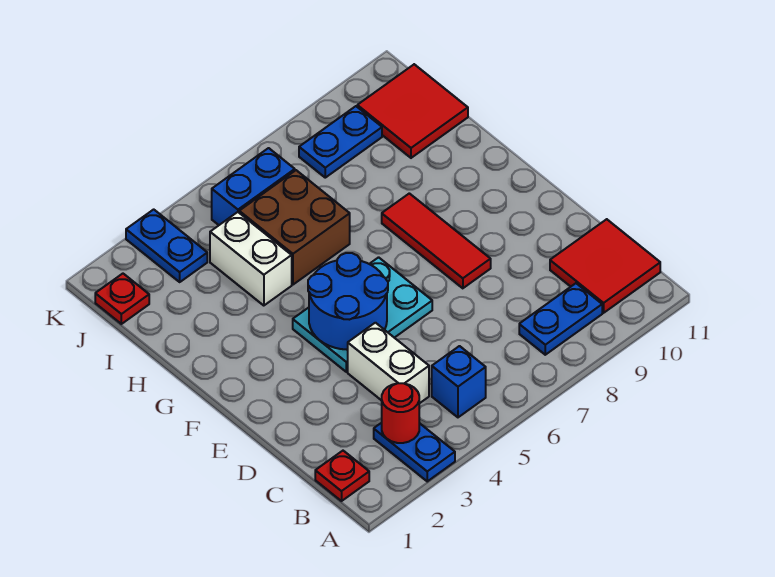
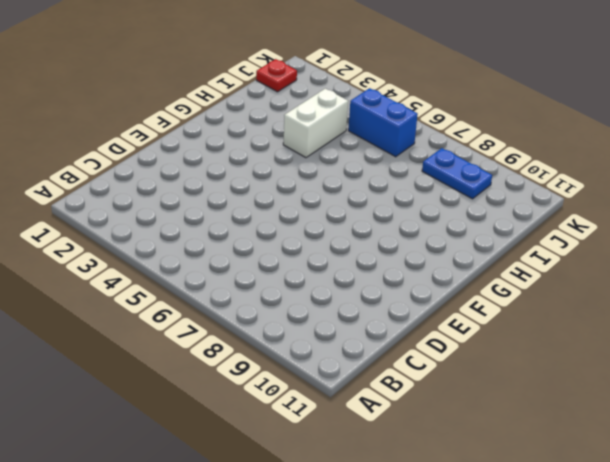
none -> blue 1x2 plate [374,423,455,481]
none -> red 1x1 plate [315,451,369,501]
none -> blue 1x1 brick [432,346,486,417]

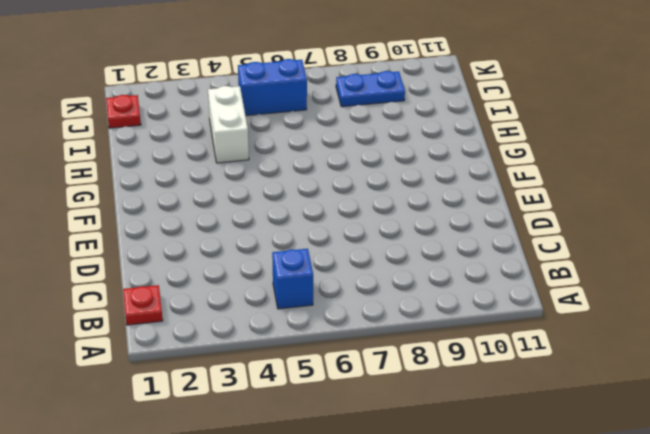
none -> blue 1x2 plate [374,423,455,481]
none -> blue 1x2 plate [519,283,602,355]
none -> red 2x2 tile [550,219,660,313]

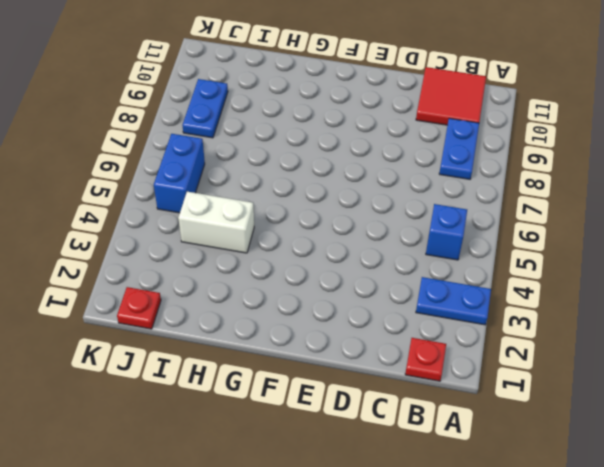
none -> white 1x2 brick [348,323,429,403]
none -> cyan 2x3 plate [293,257,432,372]
none -> red 1x3 tile [382,193,491,288]

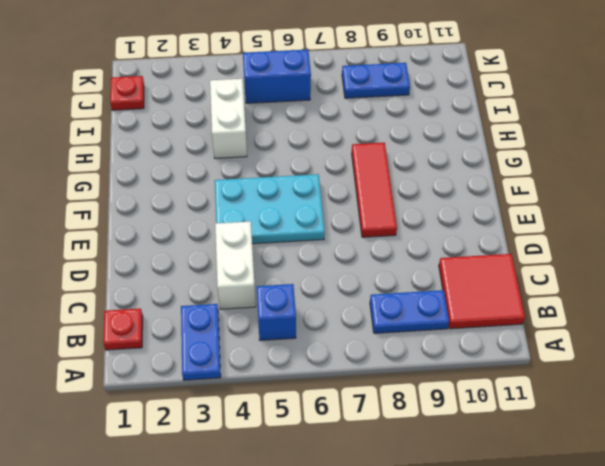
none -> brown 2x2 brick [239,170,350,285]
none -> red 2x2 tile [357,64,468,158]
none -> blue 1x2 plate [126,209,207,282]

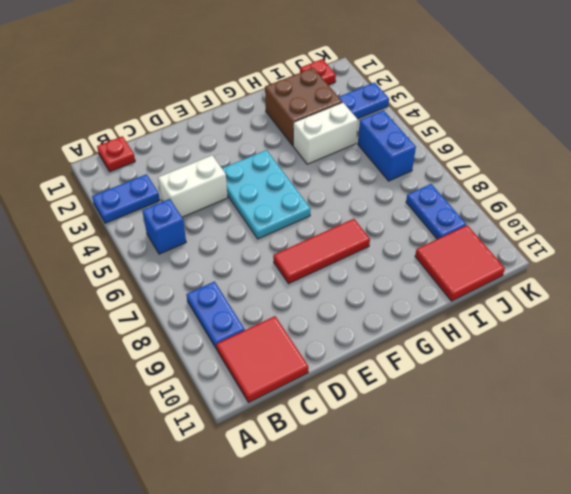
brown 2x2 brick [265,68,342,145] -> brown 2x2 brick moved to [239,170,350,285]
none -> red 1x1 round brick [382,383,419,443]
none -> blue 2x2 round brick [308,253,388,350]

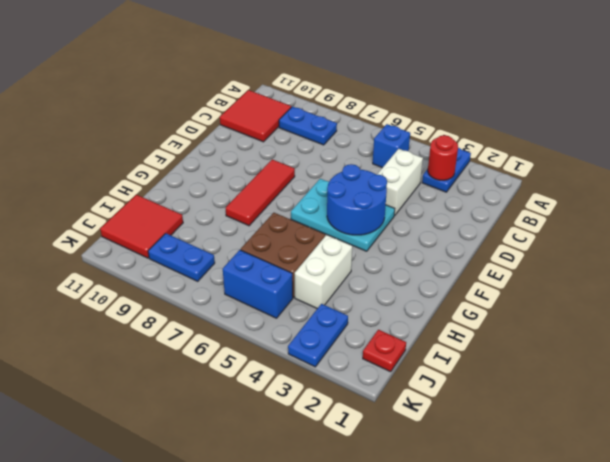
none -> red 1x1 plate [315,451,369,501]

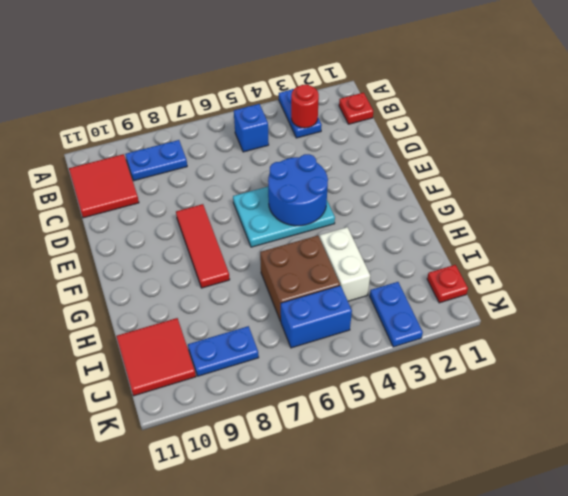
none -> white 1x2 brick [348,323,429,403]

